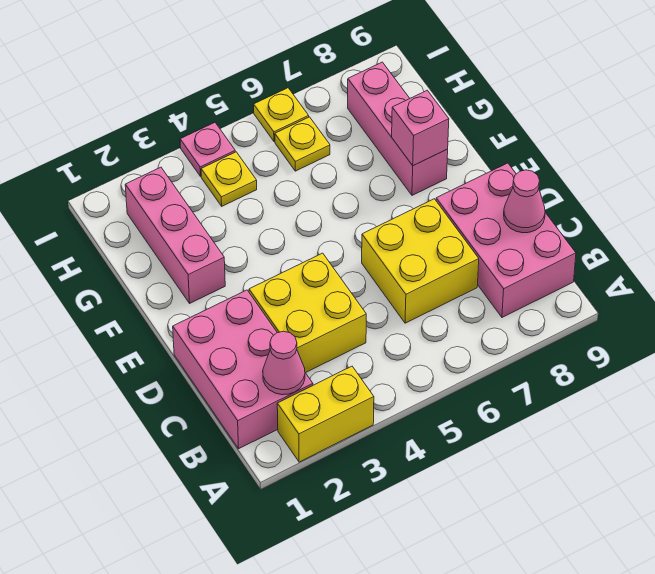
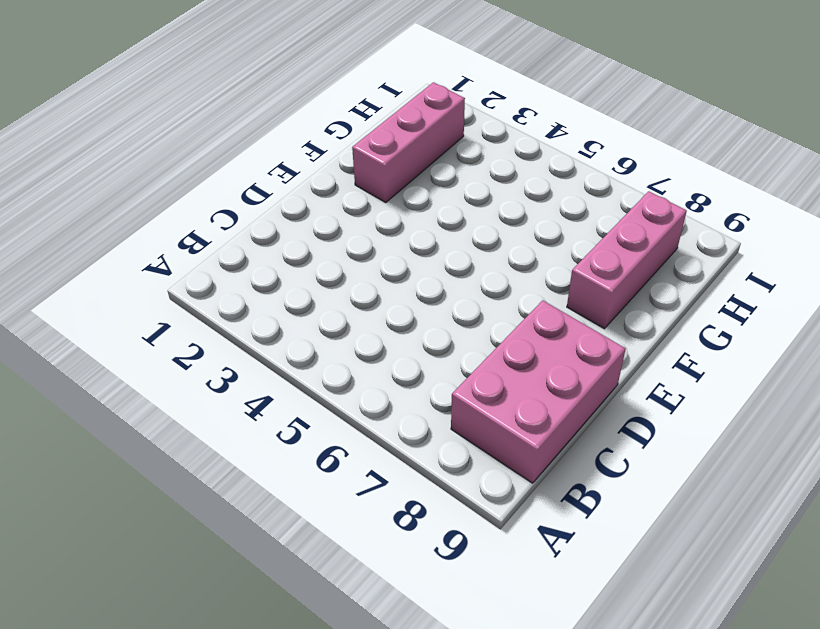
none -> yellow 1x2 brick [277,366,374,462]
none -> pink 2x3 brick [173,290,313,449]
none -> yellow 2x2 brick [249,253,366,373]

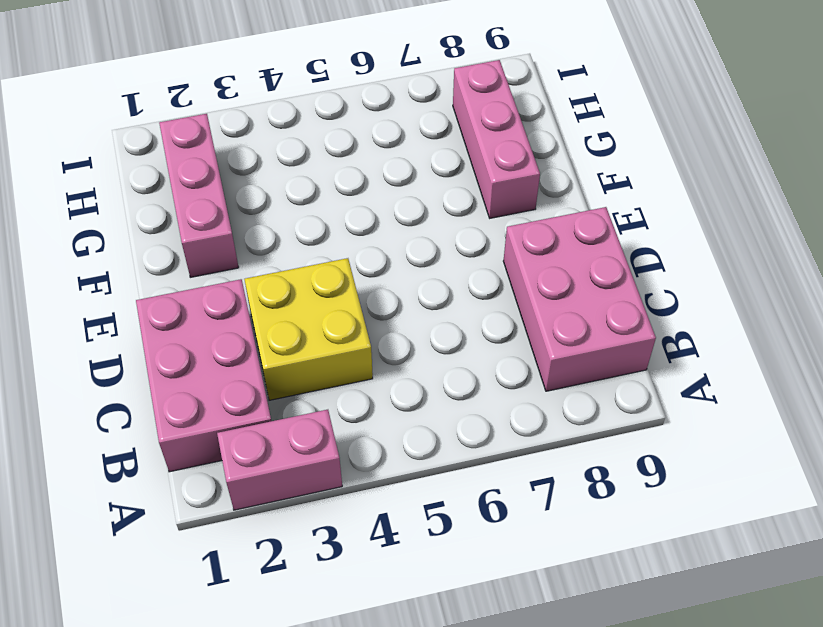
pink 1x2 brick [217,410,342,510] -> yellow 1x2 brick [277,366,374,462]
none -> yellow 2x2 brick [362,199,479,323]
none -> yellow 1x1 plate [201,152,257,206]
none -> yellow 1x1 plate [275,117,330,171]

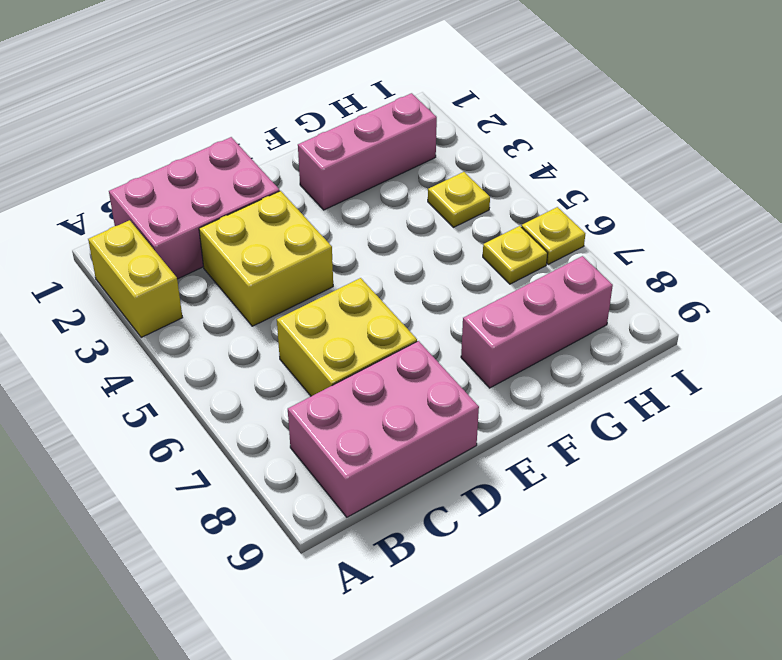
none -> pink 1x1 plate [180,123,235,177]
none -> pink 1x1 cone [263,331,305,395]
none -> pink 1x1 cone [504,170,545,233]

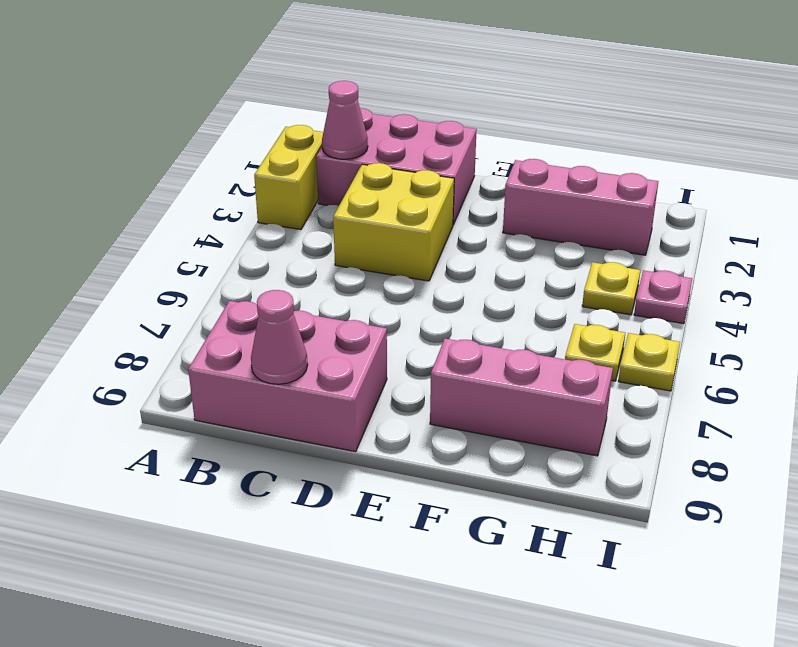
none -> yellow 2x2 brick [362,199,479,323]
none -> pink 1x1 brick [392,90,449,166]

